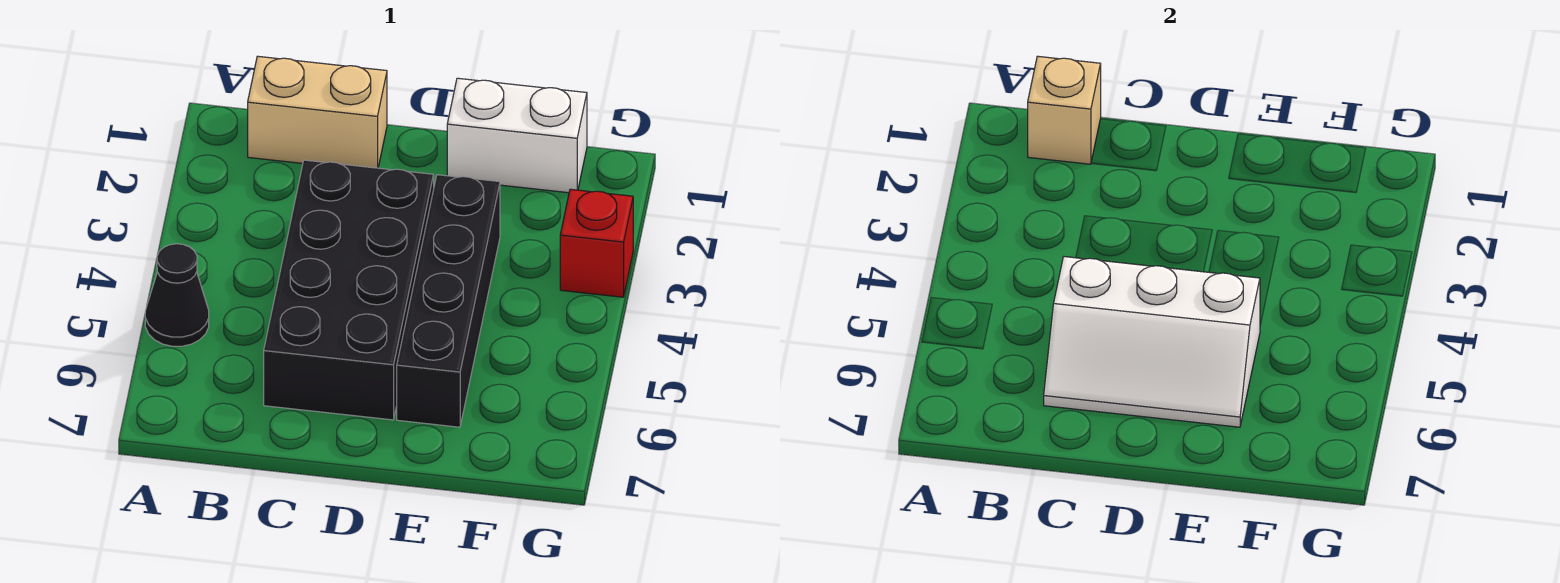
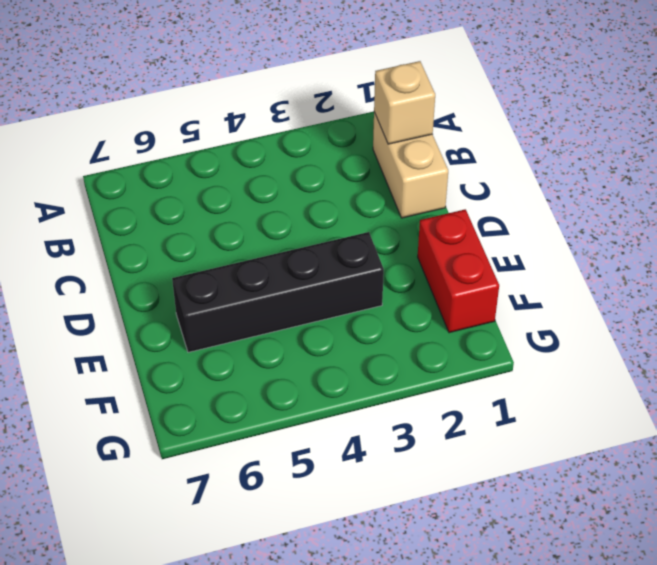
red 1x2 brick [418,209,499,333] -> white 1x2 brick [447,78,587,193]
none -> black 1x1 cone [145,244,209,346]
none -> black 2x4 brick [264,160,434,420]

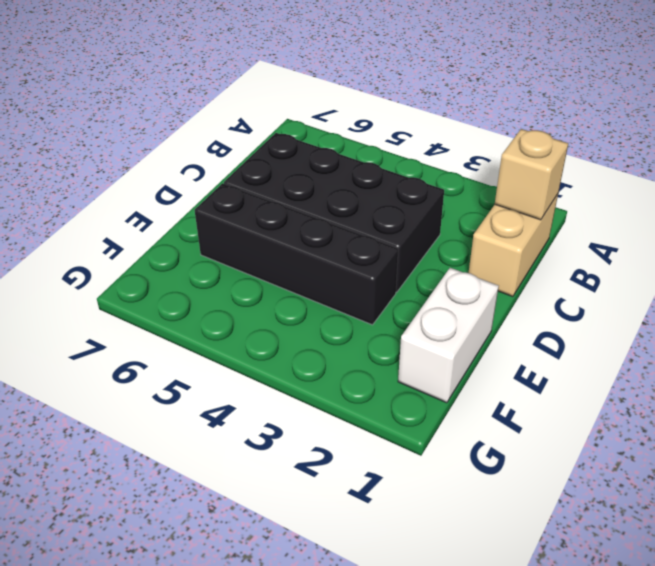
none -> black 1x1 cone [145,244,209,346]
none -> red 1x1 brick [560,189,633,297]

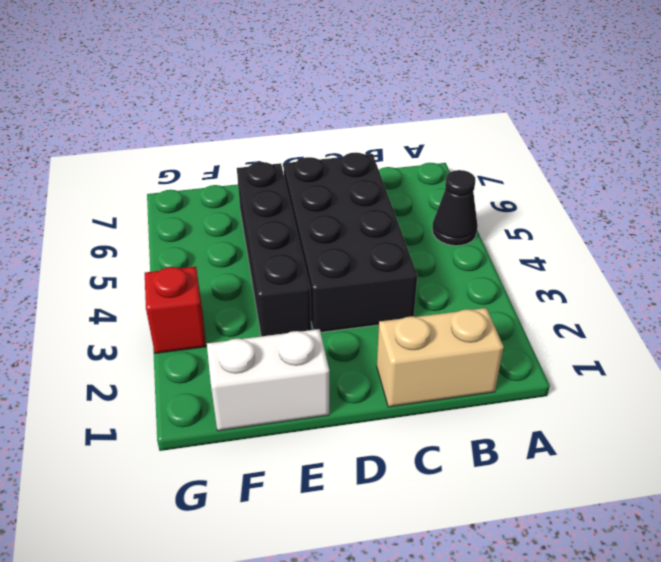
none -> tan 1x1 brick [1028,56,1101,164]
none -> white 2x3 slope [1044,257,1260,427]

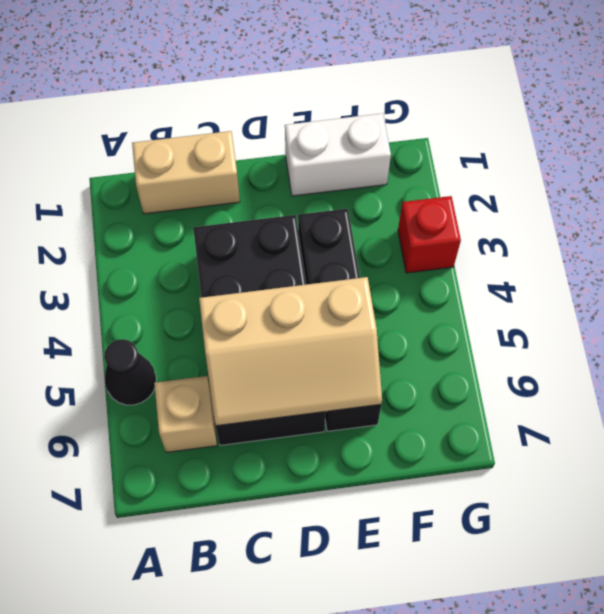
tan 1x1 brick [154,376,217,452] -> tan 1x1 brick moved to [1028,56,1101,164]
tan 2x3 slope [199,277,382,426] -> white 2x3 slope [1044,257,1260,427]

